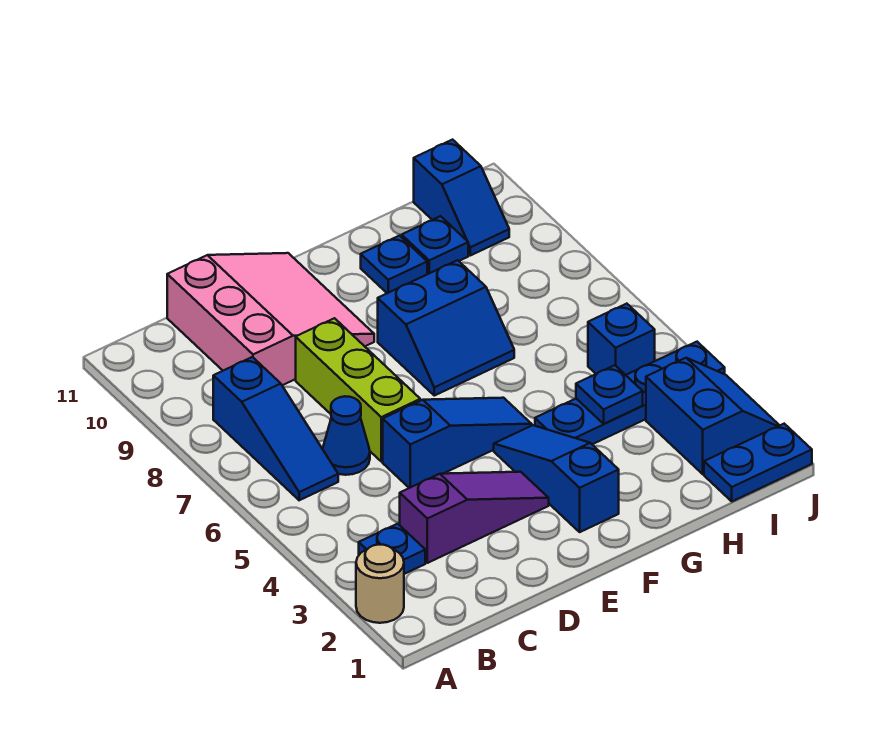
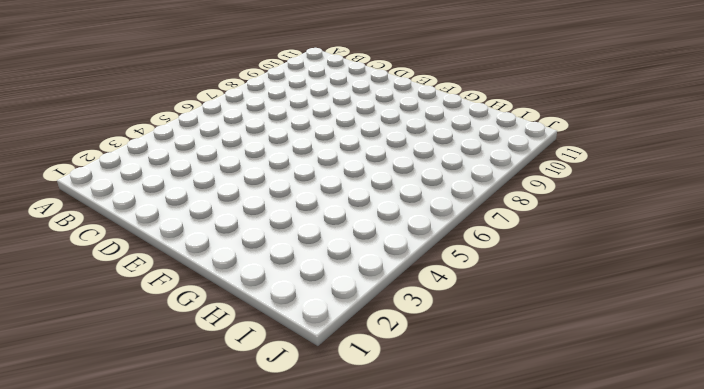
none -> tan 1x1 round brick [356,545,404,623]
none -> blue 1x1 plate [359,524,425,574]
none -> blue 1x3 slope [213,357,338,500]

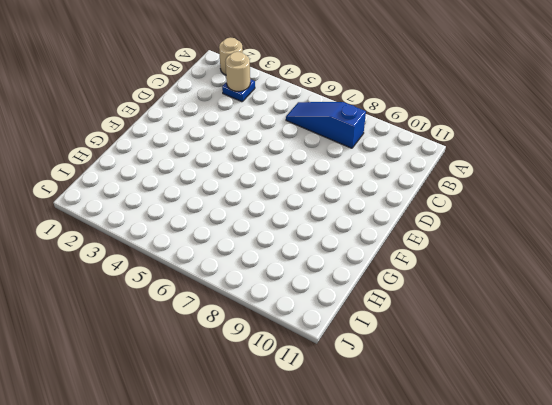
tan 1x1 round brick [226,52,250,91] -> none
none -> purple 1x3 slope [400,472,549,563]
none -> blue 1x1 cone [323,396,370,475]
none -> pink 3x3 slope [167,253,374,385]

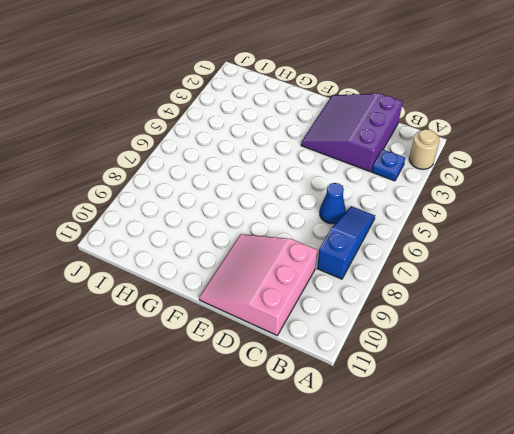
purple 3x3 slope [301,93,403,172] -> purple 1x3 slope [400,472,549,563]
none -> blue 1x3 slope [383,398,532,488]
none -> lime 1x3 brick [296,318,420,462]
none -> blue 1x3 slope [494,425,619,532]

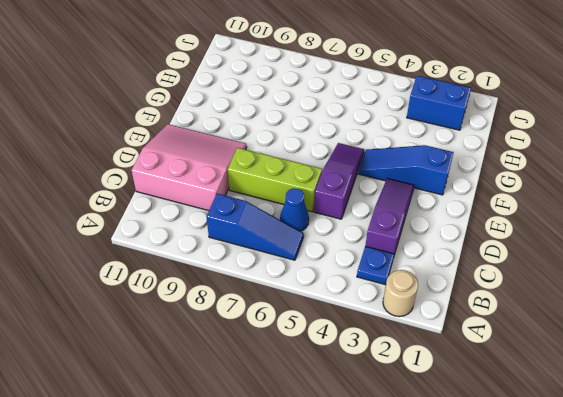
purple 1x3 slope [314,143,364,219] -> blue 1x3 slope [383,398,532,488]
none -> blue 2x2 slope [378,260,514,396]
none -> blue 1x4 plate [535,342,725,444]
none -> blue 1x1 plate [361,236,427,293]

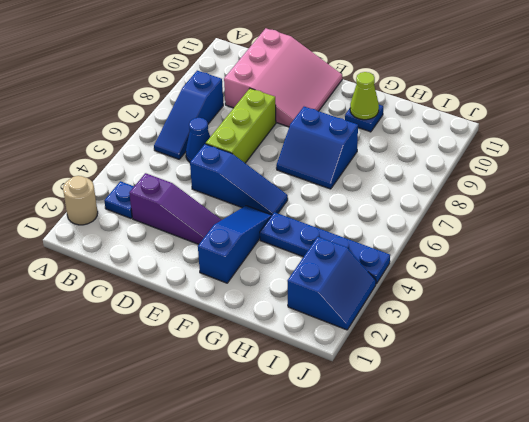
lime 1x1 cone [350,72,379,120] -> none
none -> blue 1x1 plate [402,216,468,274]
none -> blue 1x2 plate [704,424,812,501]
none -> blue 1x1 brick [588,304,655,375]

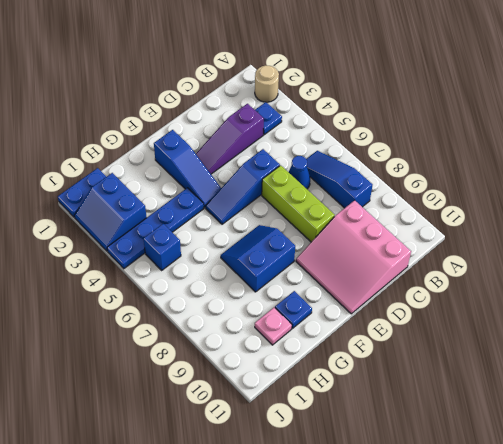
pink 1x1 plate [255,307,292,345] -> blue 1x1 plate [402,216,468,274]
none -> blue 1x2 slope [414,140,509,255]
none -> blue 1x1 plate [576,365,643,424]

